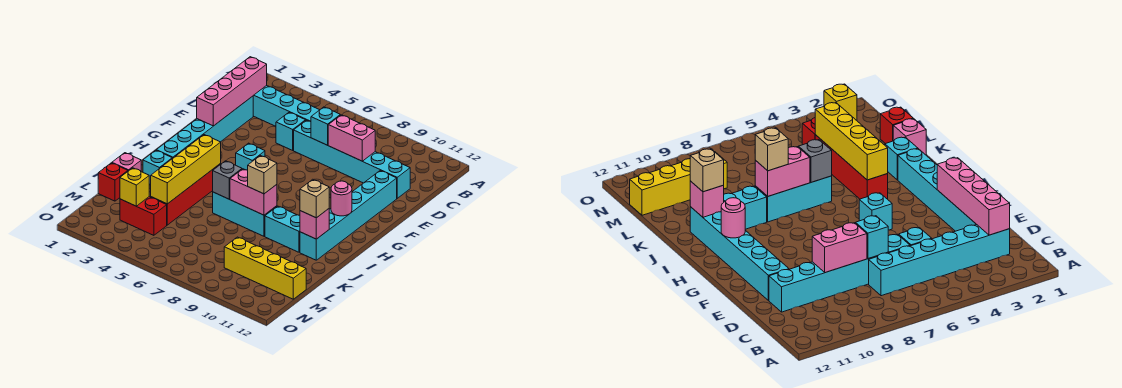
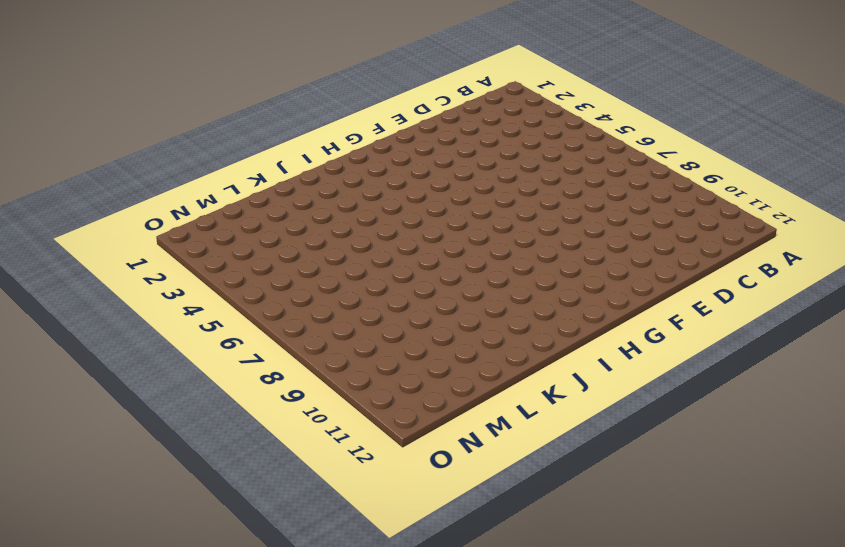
none -> cyan 1x6 brick [253,85,319,126]
none -> cyan 1x6 brick [156,96,253,159]
none -> cyan 1x1 brick [276,112,306,150]

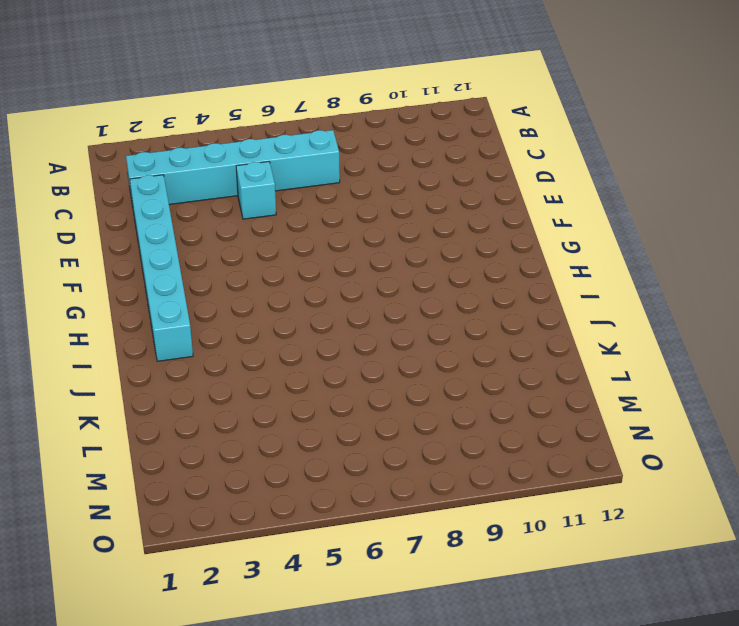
none -> cyan 1x6 brick [294,120,410,198]
none -> cyan 1x6 brick [300,171,397,260]
none -> cyan 1x1 brick [236,143,265,170]

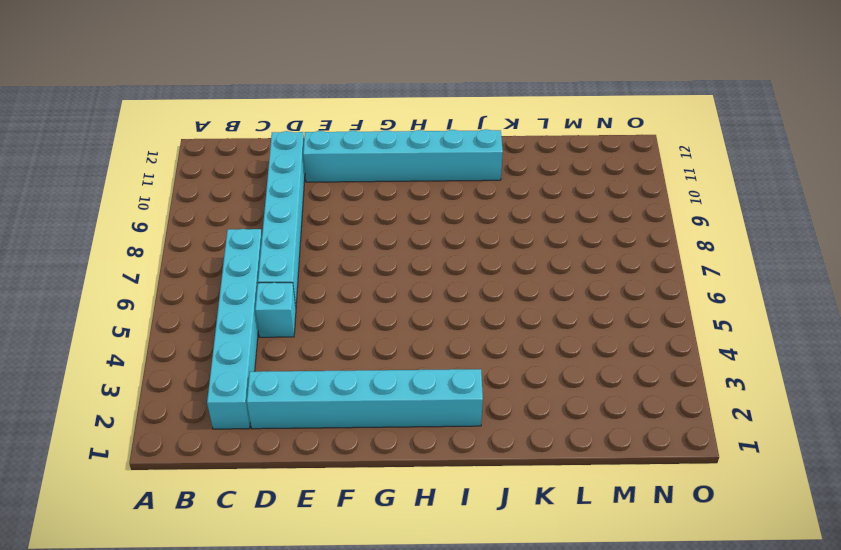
none -> cyan 1x1 brick [236,143,265,170]
none -> red 1x4 brick [151,164,221,225]
none -> cyan 1x1 brick [143,150,172,185]

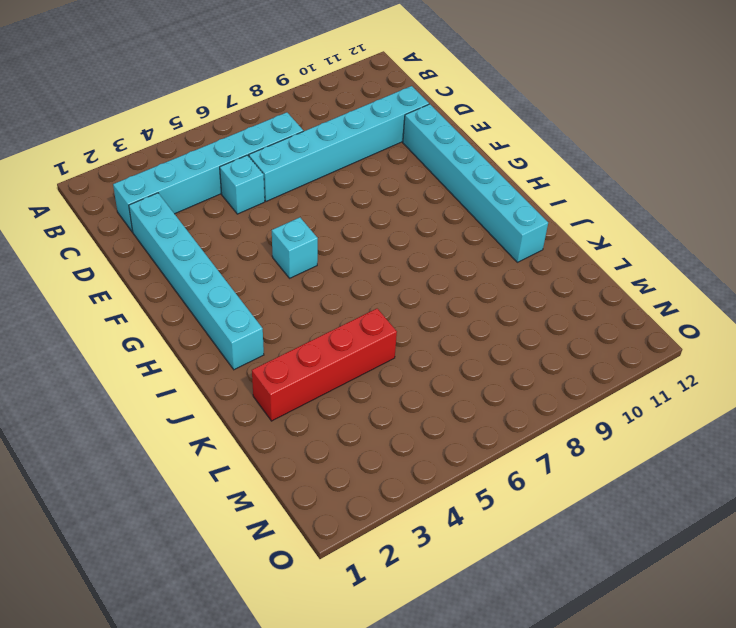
red 1x4 brick [252,309,397,421] -> red 1x4 brick turned to [151,164,221,225]
none -> cyan 1x1 brick [143,150,172,185]
none -> cyan 1x3 brick [213,192,277,236]
none -> cyan 1x2 brick [265,206,300,252]

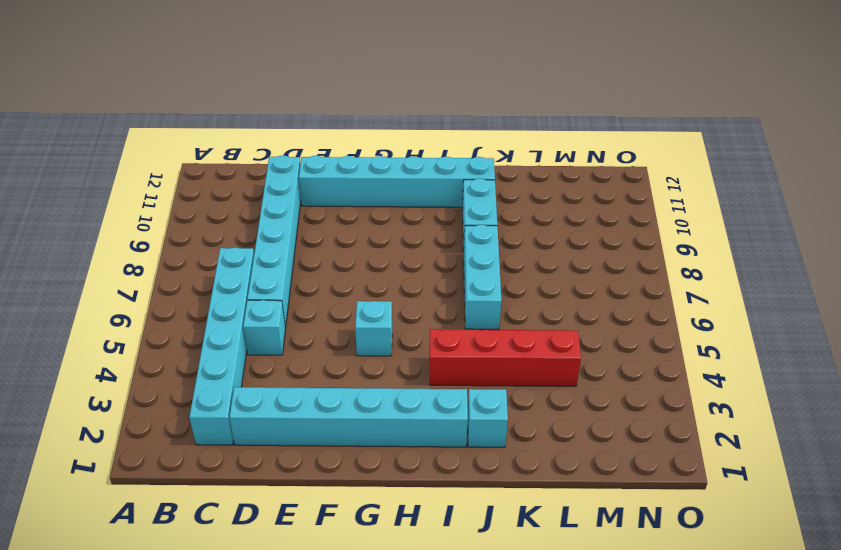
none -> pink 1x1 brick [112,153,141,171]
none -> red 1x1 brick [98,163,128,201]
none -> red 1x2 brick [120,197,167,235]

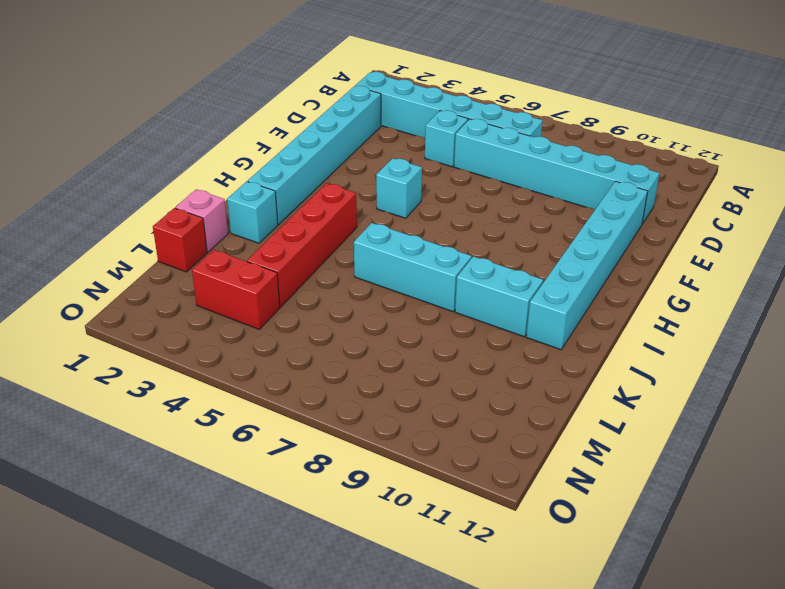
none -> yellow 1x4 brick [224,237,306,299]
none -> pink 1x4 brick [197,57,267,126]
none -> cyan 1x1 brick [311,107,340,145]

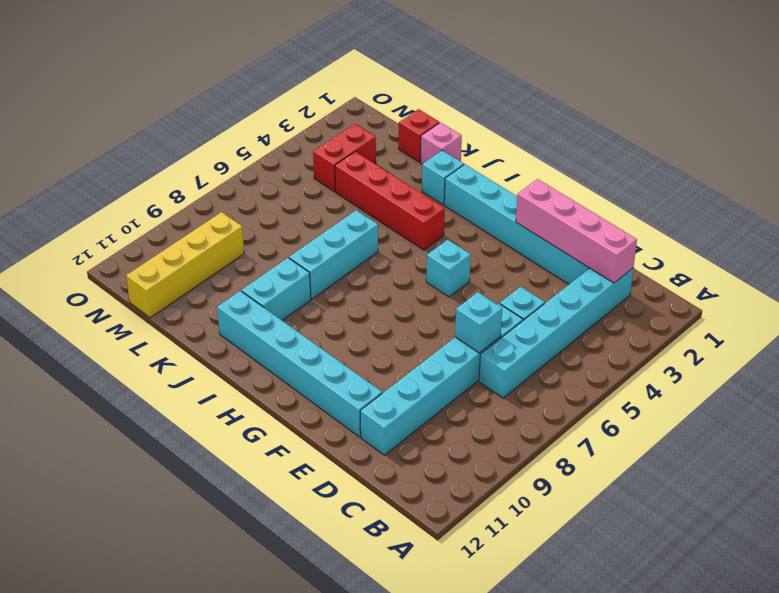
none -> pink 1x2 brick [328,115,375,161]
none -> pink 1x1 round brick [331,181,352,216]
none -> yellow 1x4 brick [151,135,221,204]

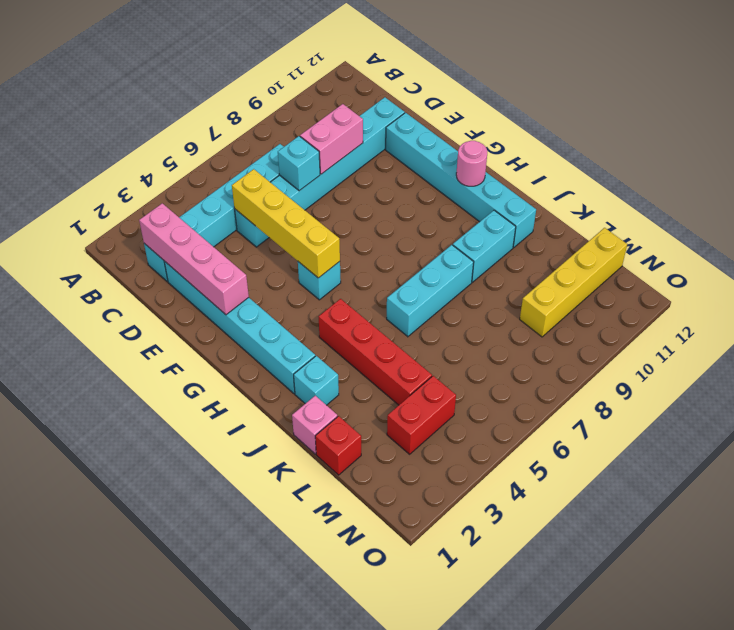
yellow 1x4 brick [232,169,340,278] -> yellow 1x4 brick moved to [151,135,221,204]
none -> grey 1x1 brick [213,161,242,199]
none -> pink 1x2 brick [230,169,277,215]
none -> pink 1x1 brick [300,209,329,239]

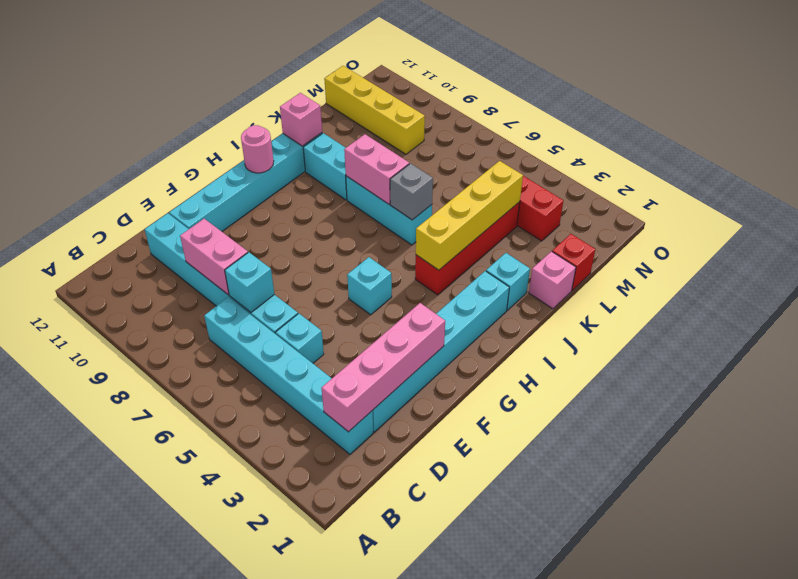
none -> yellow 1x1 brick [120,168,149,206]
none -> tan 1x1 brick [248,156,277,194]
none -> tan 1x1 brick [300,179,329,218]

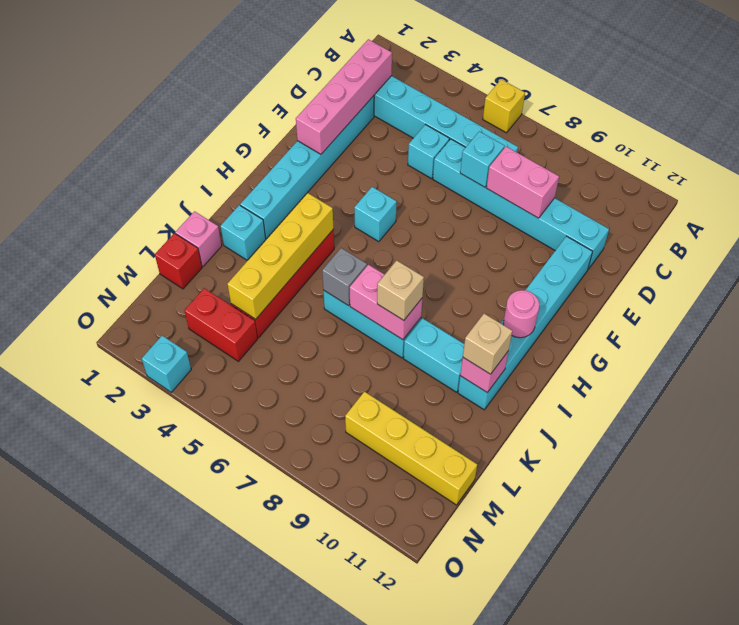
yellow 1x1 brick [483,79,525,133] -> yellow 1x1 brick moved to [120,168,149,206]
cyan 1x1 brick [142,336,191,392] -> none

